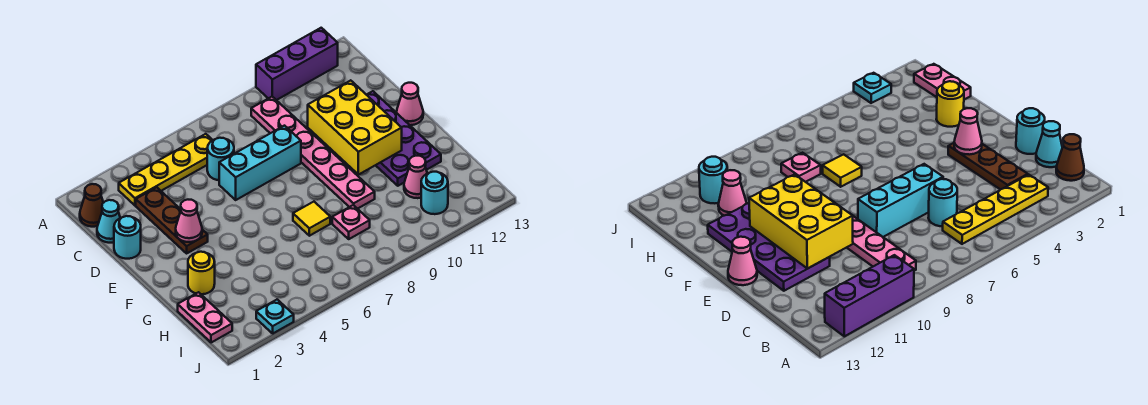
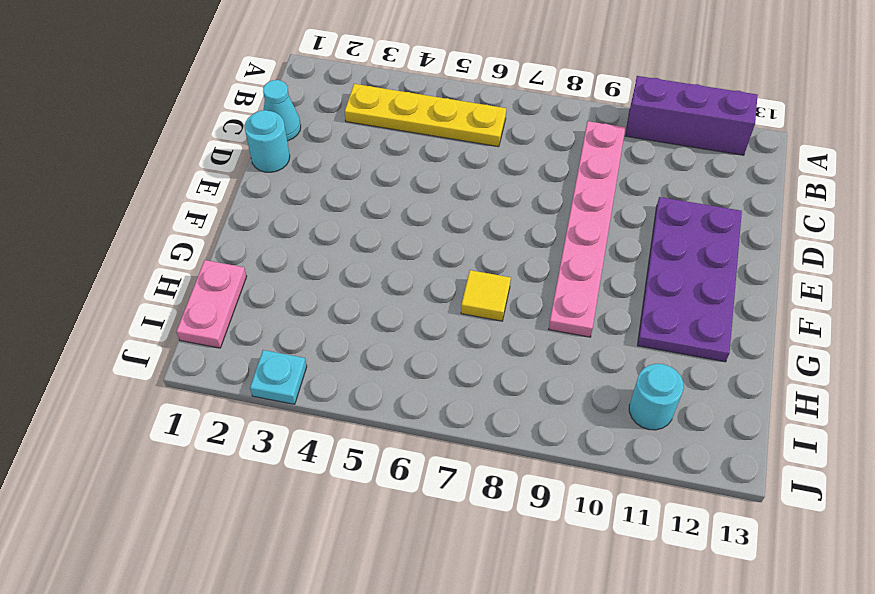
none -> brown 1x1 cone [80,184,103,227]
none -> brown 1x3 plate [136,187,208,253]
none -> cyan 1x1 round brick [207,138,234,180]

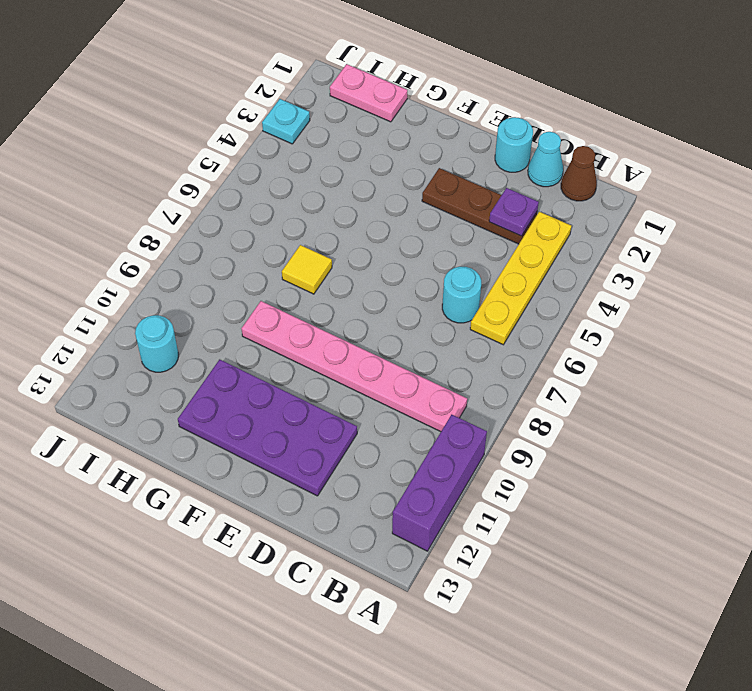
purple 1x1 plate [489,188,539,236] -> none
none -> cyan 1x3 brick [219,126,301,200]
none -> pink 1x1 cone [397,83,423,125]
none -> yellow 1x1 round brick [188,252,215,294]

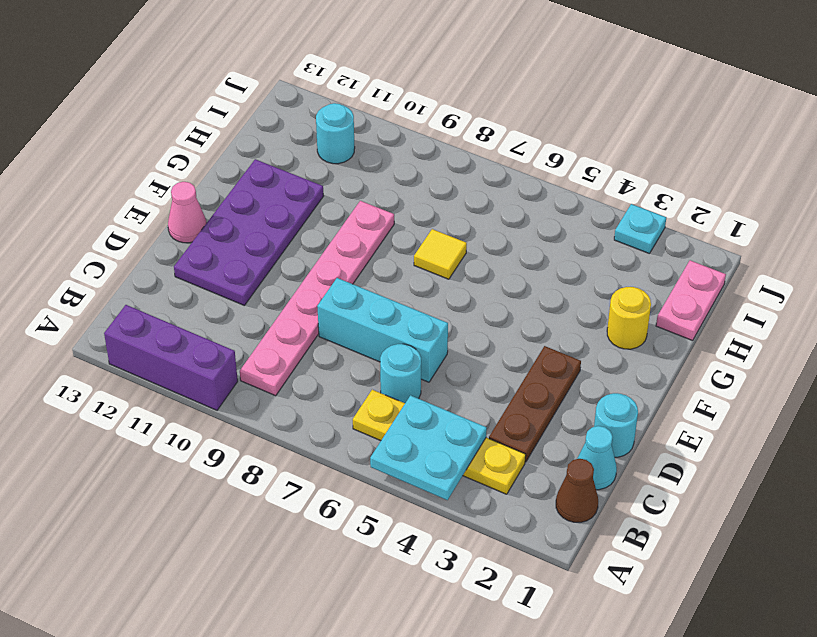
cyan 2x2 plate [370,395,487,500] -> none
none -> pink 1x1 plate [332,205,370,239]
none -> pink 1x1 cone [404,156,427,198]
none -> yellow 2x3 brick [308,80,402,175]

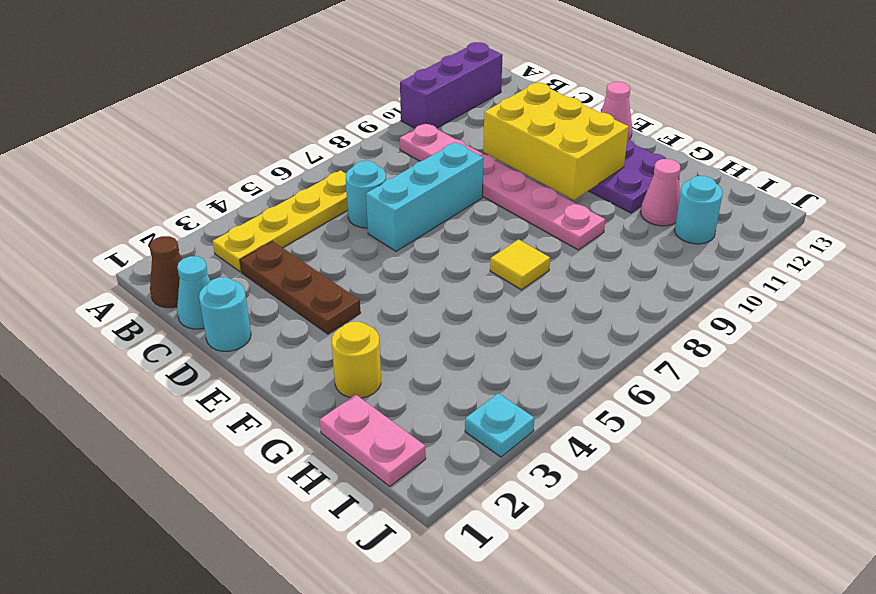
none -> pink 1x1 plate [332,205,370,239]
none -> pink 1x1 cone [176,200,202,242]

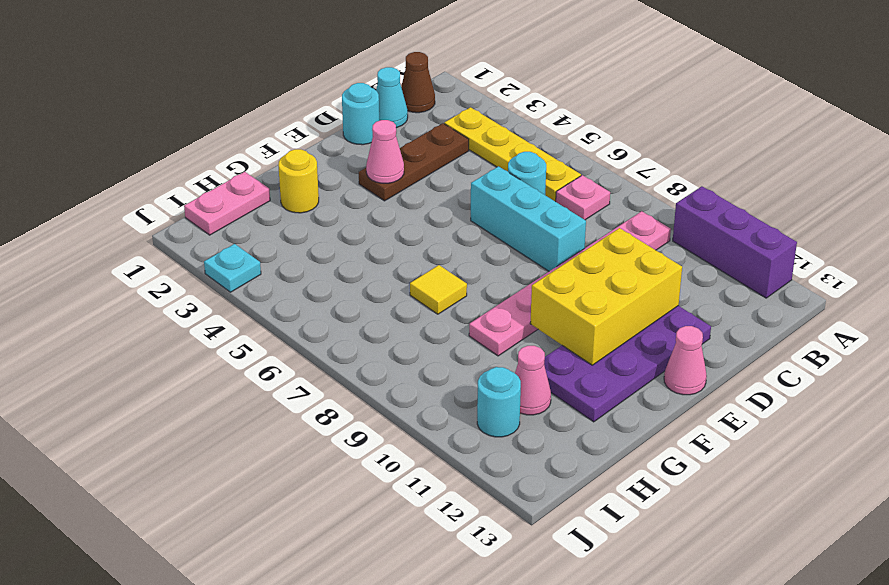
pink 1x1 plate [556,175,610,220] -> pink 1x1 plate moved to [332,205,370,239]

